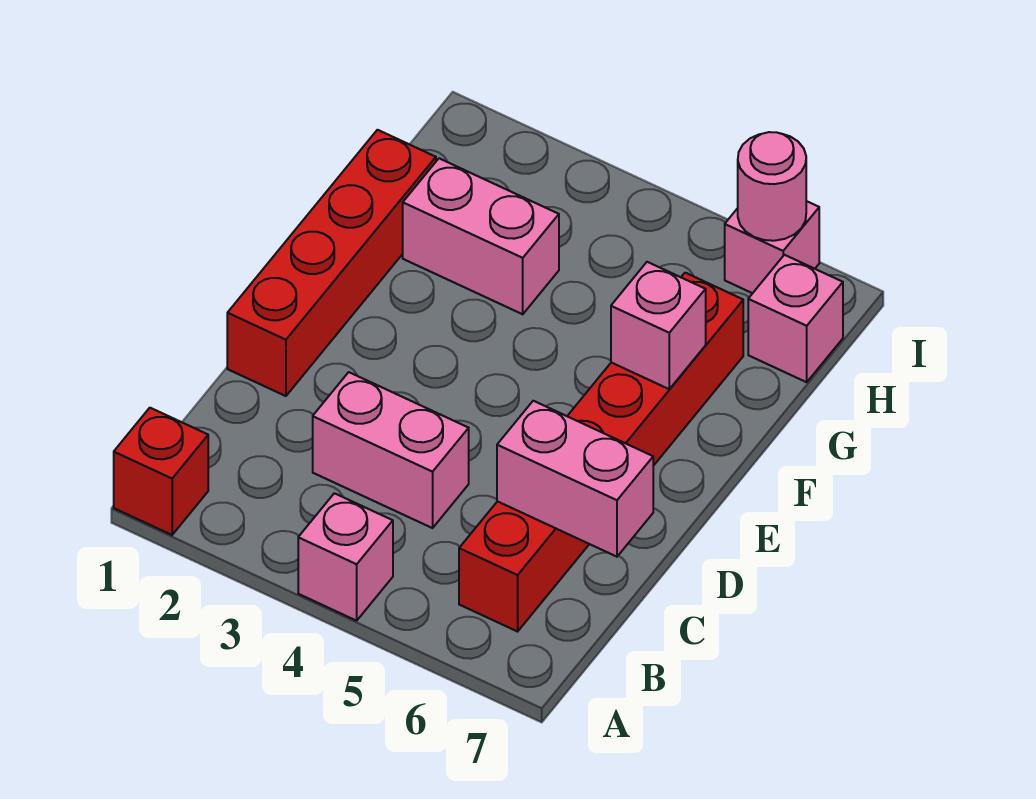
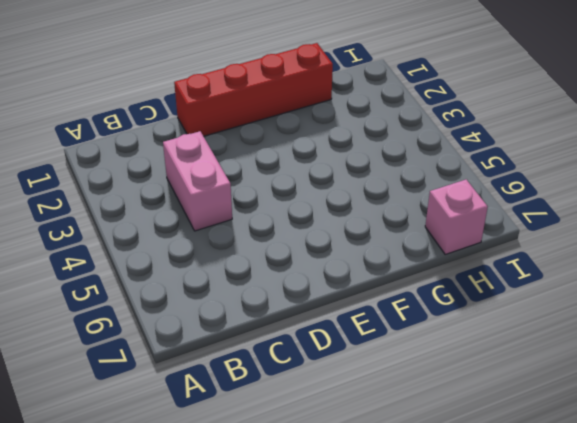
none -> red 1x1 brick [114,408,208,535]
none -> pink 1x1 brick [298,493,393,621]

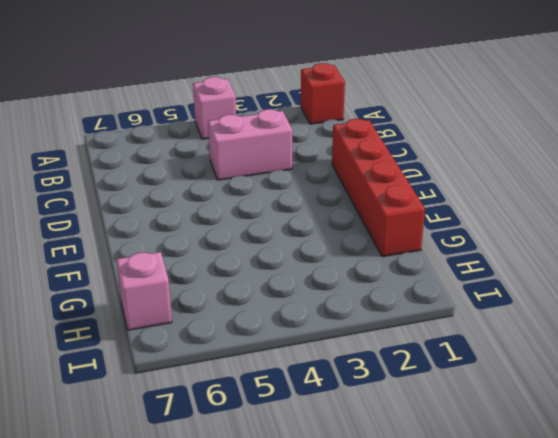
none -> red 1x6 brick [459,273,743,631]
none -> pink 1x2 brick [403,158,559,314]

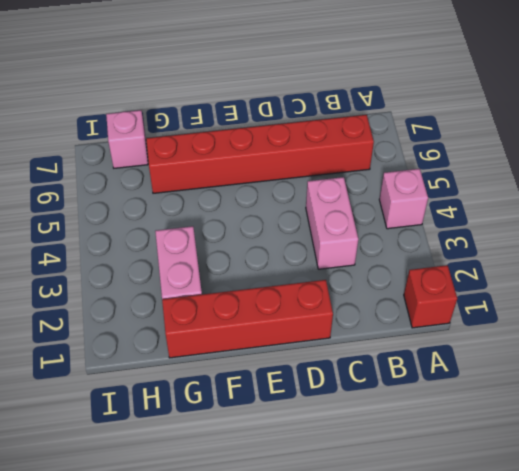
none -> pink 1x1 brick [725,201,819,293]
none -> pink 1x2 brick [497,401,653,557]

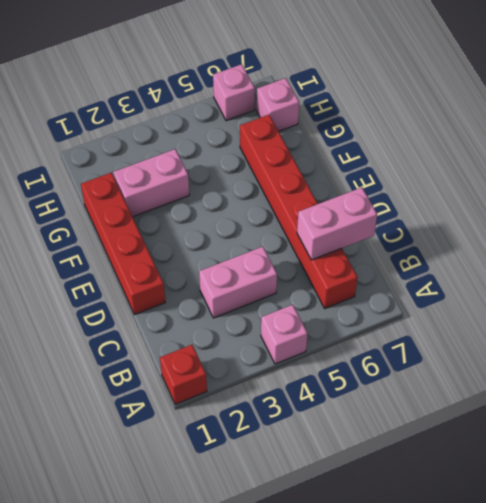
none -> pink 1x1 brick [611,262,706,389]
none -> pink 1x1 round brick [738,132,806,241]

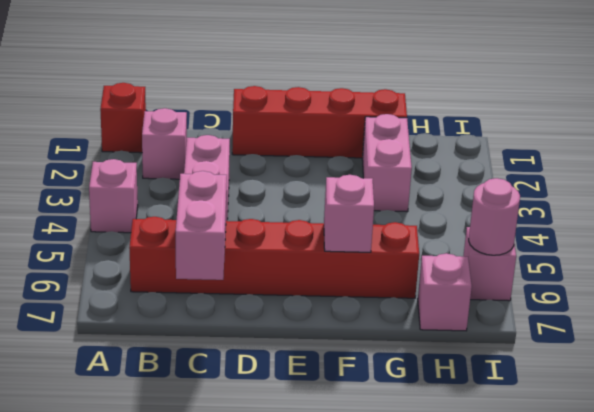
pink 1x1 brick [142,108,187,179] -> none

